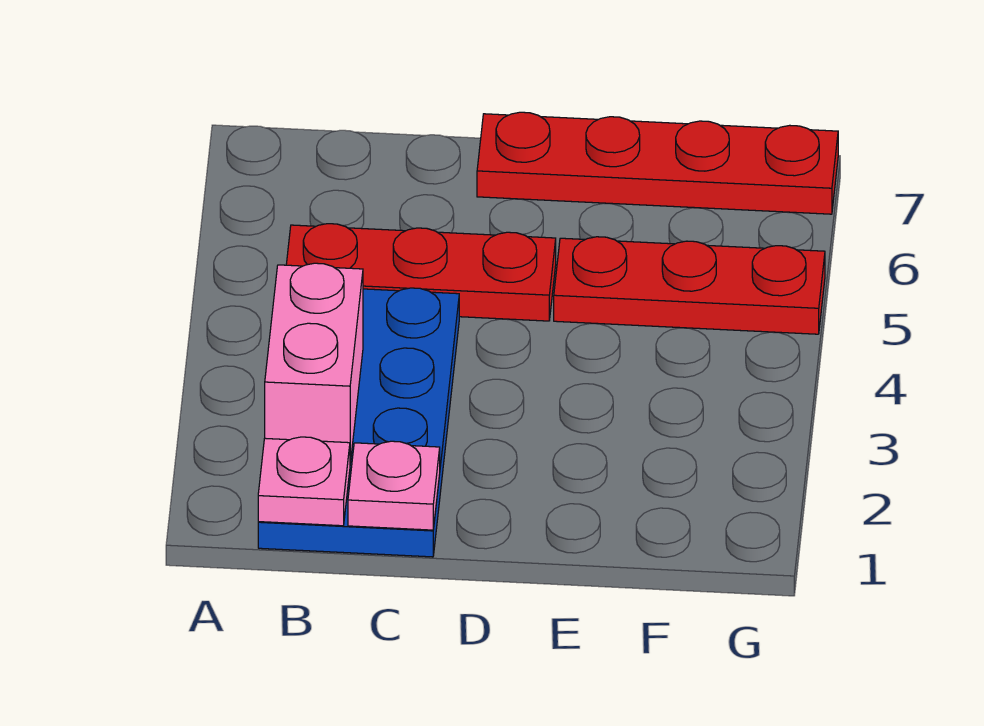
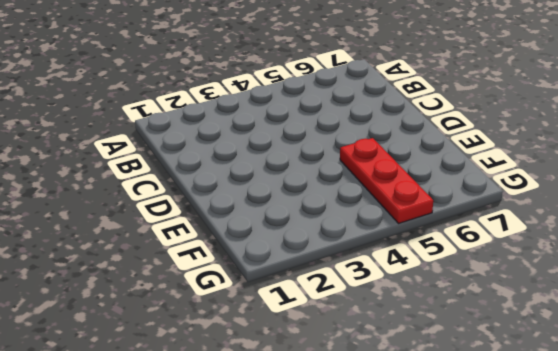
none -> blue 2x4 plate [258,288,459,557]
none -> red 1x3 plate [286,224,556,321]

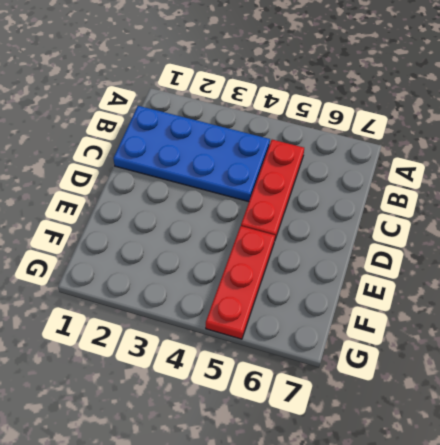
none -> red 1x4 plate [477,112,838,214]
none -> pink 1x1 plate [258,437,350,526]

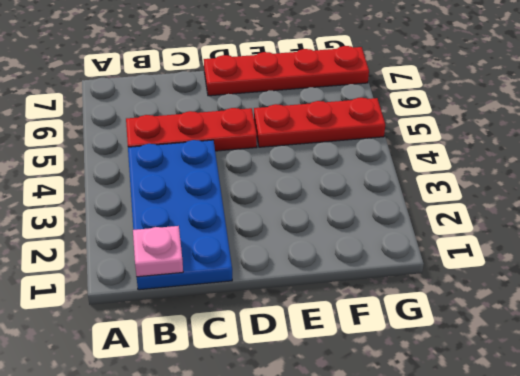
none -> pink 1x2 brick [265,263,363,463]
none -> pink 1x1 plate [348,441,440,530]

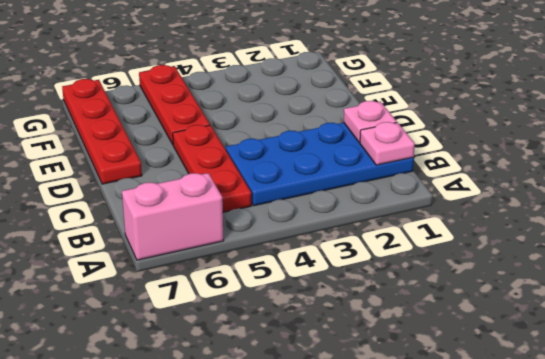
pink 1x2 brick [122,173,224,260] -> pink 1x2 brick moved to [265,263,363,463]

